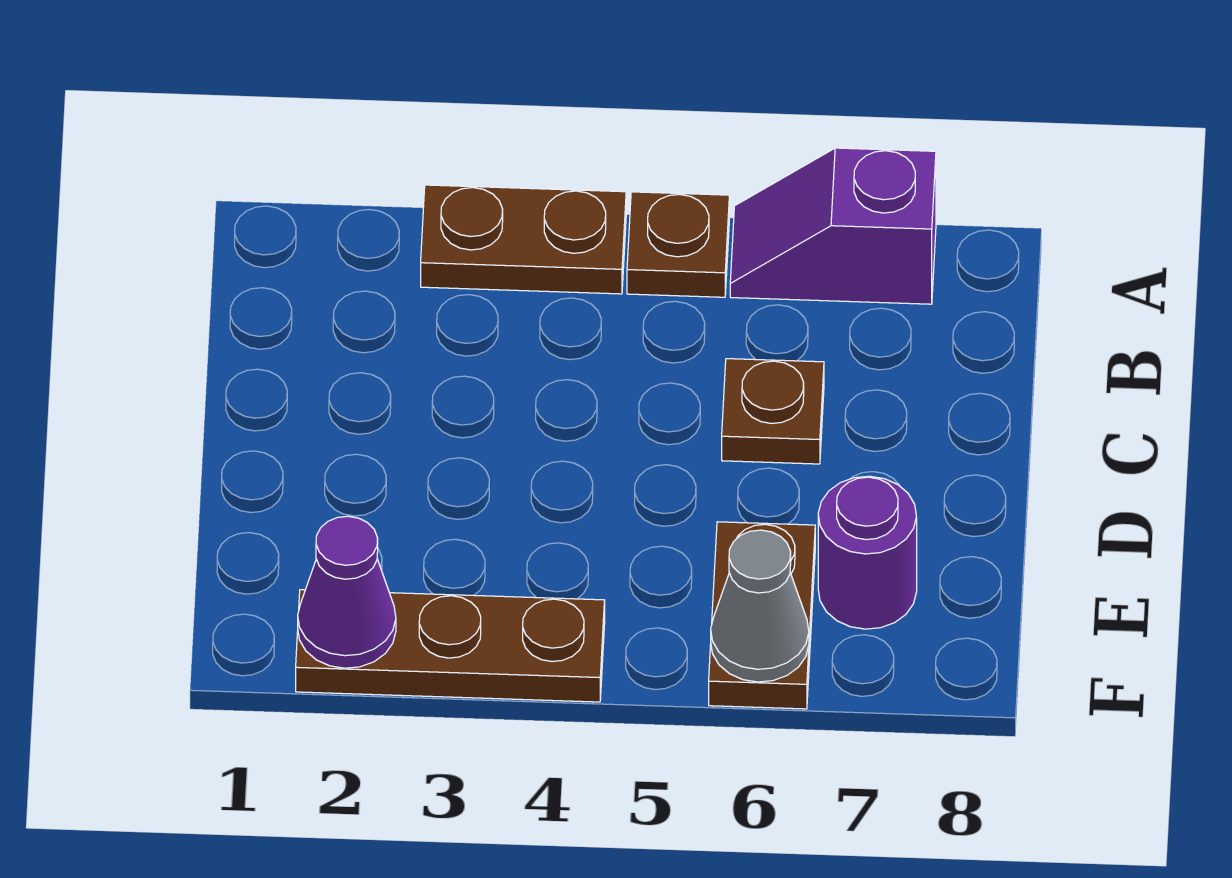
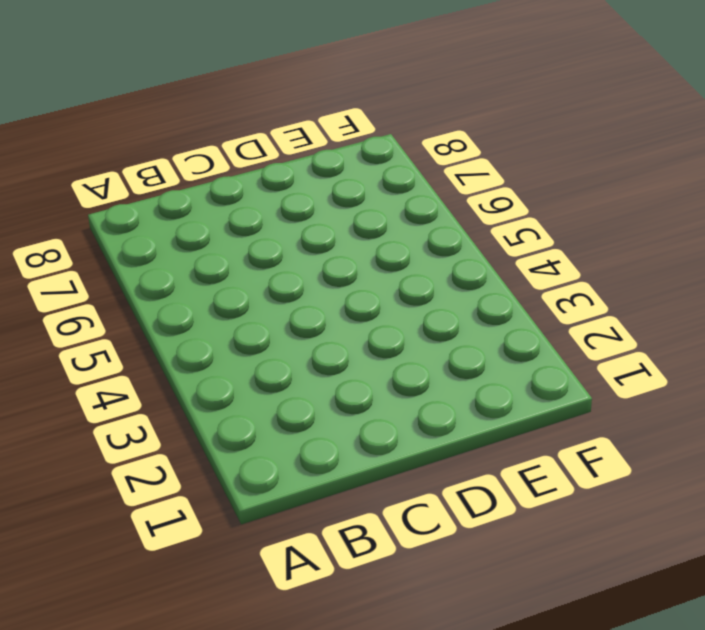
none -> brown 1x2 plate [421,185,626,294]
none -> brown 1x1 plate [627,192,729,297]

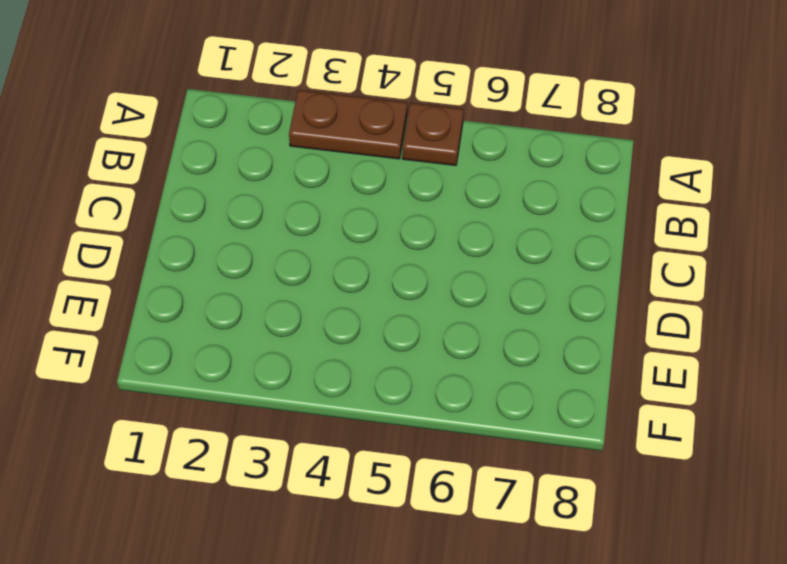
none -> purple 1x2 slope [730,148,936,304]
none -> brown 1x1 plate [722,359,824,464]

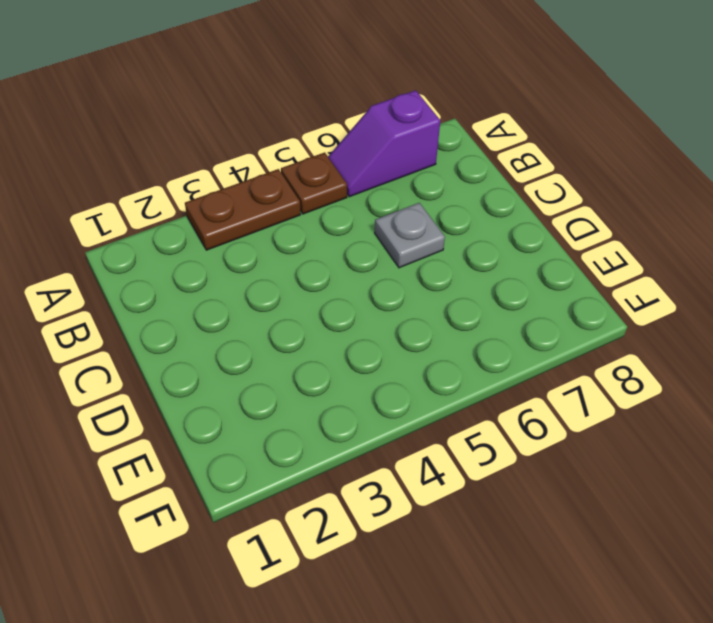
grey 1x1 plate [375,203,445,268] -> brown 1x1 plate [722,359,824,464]
none -> brown 1x2 plate [709,522,815,709]
none -> purple 1x1 round brick [818,476,917,629]

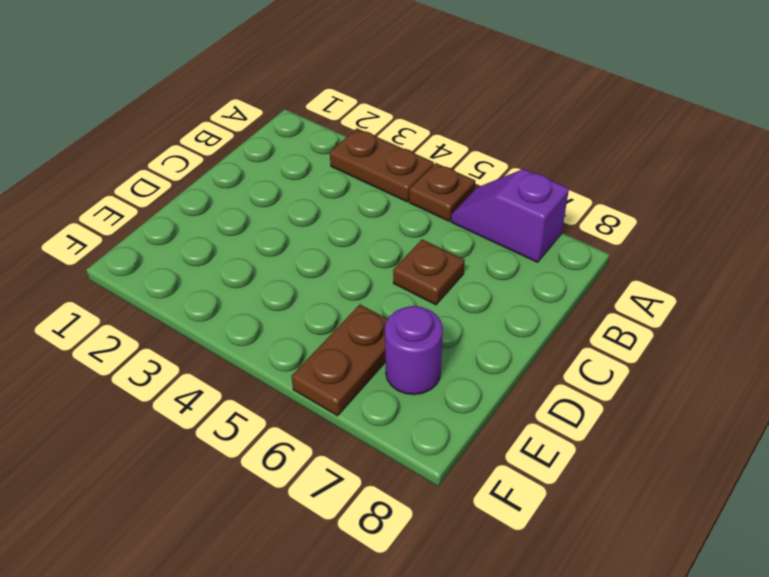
none -> brown 1x3 plate [296,590,605,702]
none -> purple 1x1 cone [298,516,396,668]

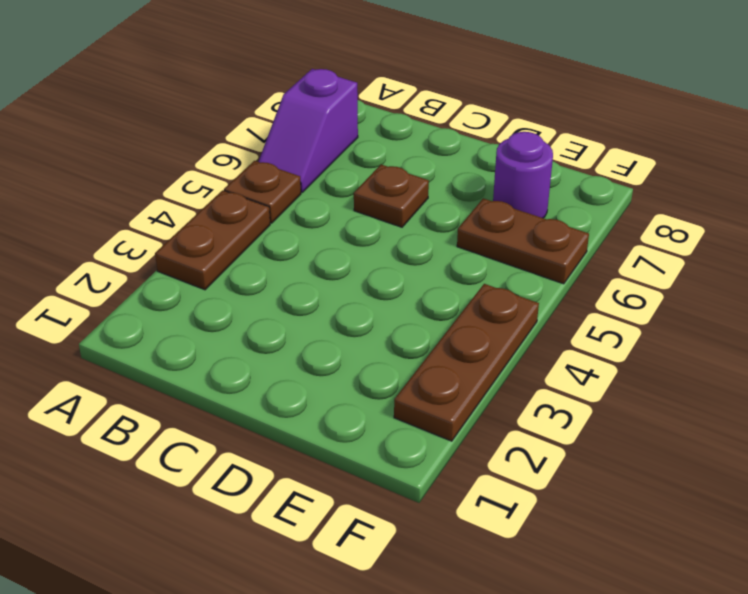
none -> purple 1x1 cone [298,516,396,668]
none -> grey 1x1 cone [711,530,809,682]

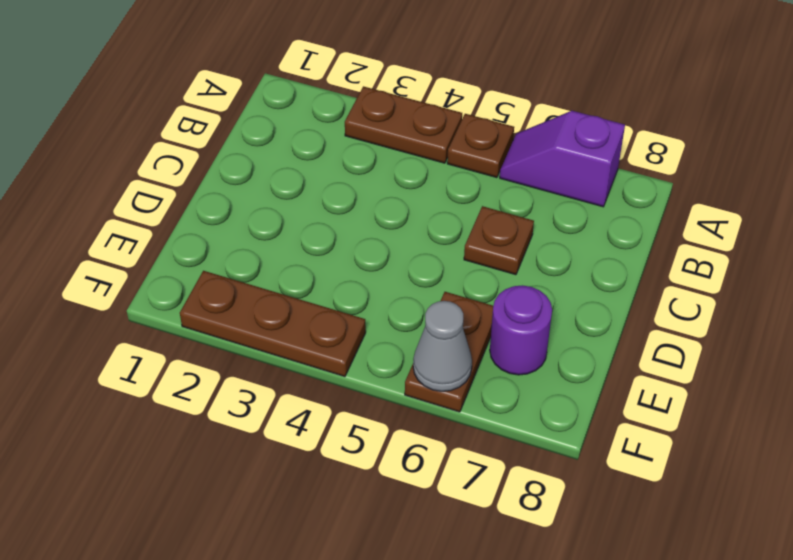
none -> purple 1x1 cone [298,516,396,668]

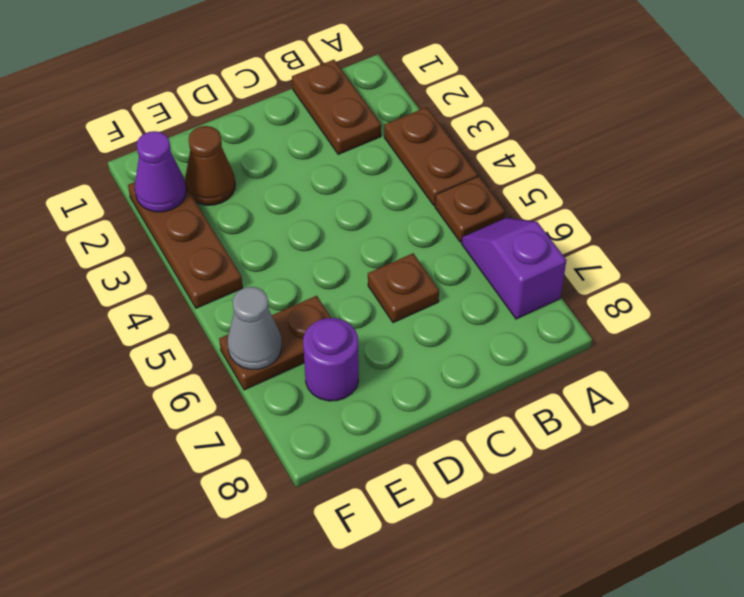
brown 1x2 plate [292,60,381,154] -> none
brown 1x1 cone [185,126,235,205] -> none

